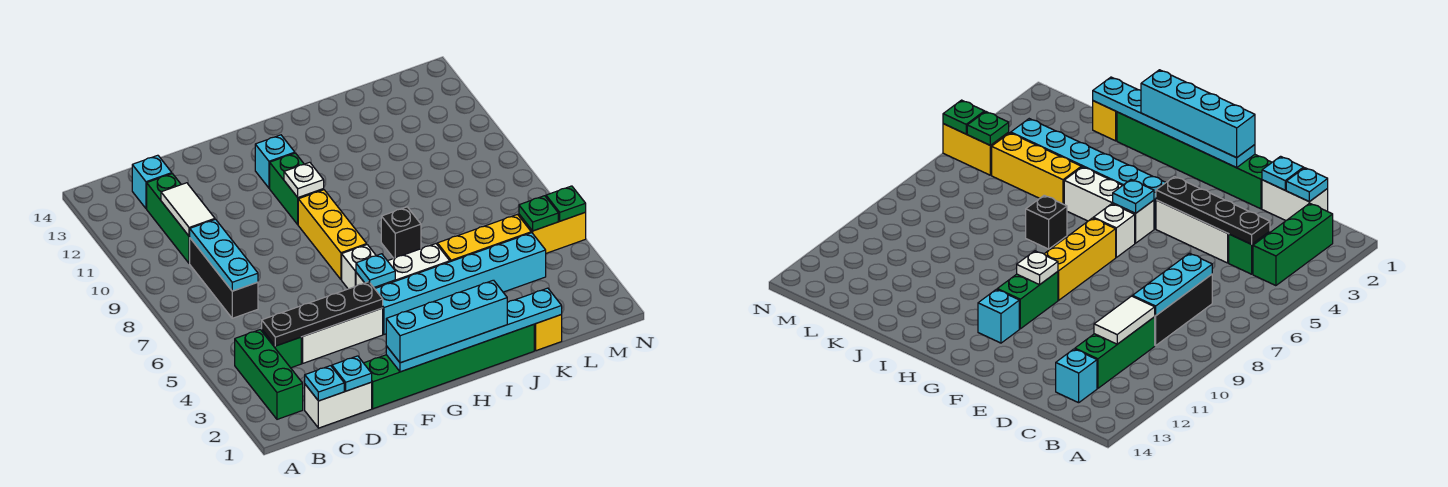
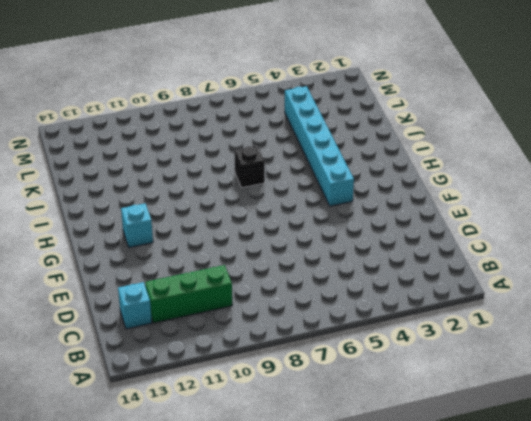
none -> green 1x3 brick [235,330,303,419]
none -> white 1x2 brick [305,382,372,428]
none -> green 1x1 brick [262,330,301,368]

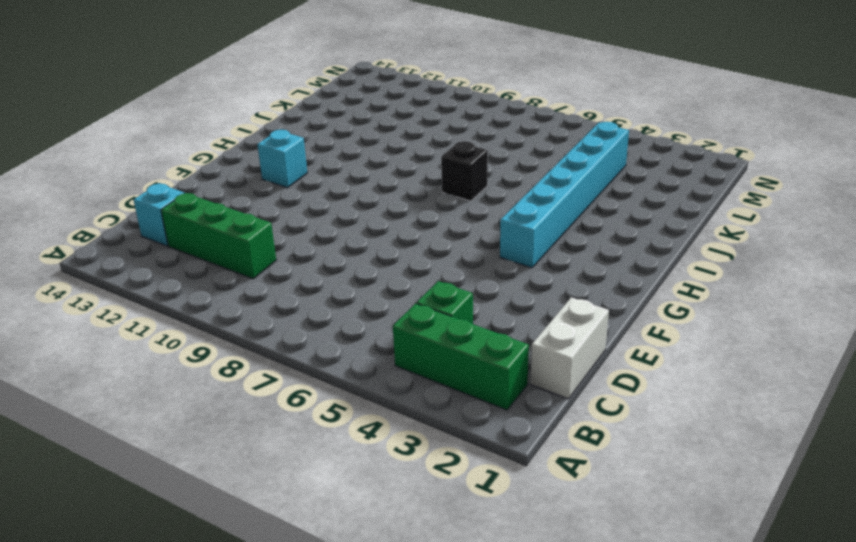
none -> black 1x3 brick [190,238,258,318]
none -> white 1x3 brick [301,308,383,363]
none -> green 1x6 brick [364,324,534,409]

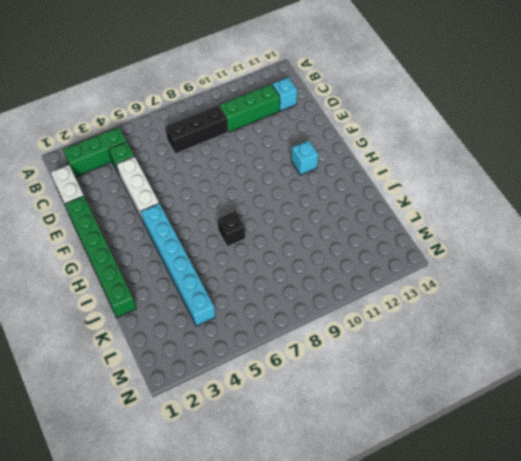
none -> white 1x3 brick [356,244,450,289]
none -> white 1x1 brick [342,245,376,289]
none -> yellow 1x3 brick [298,190,367,280]

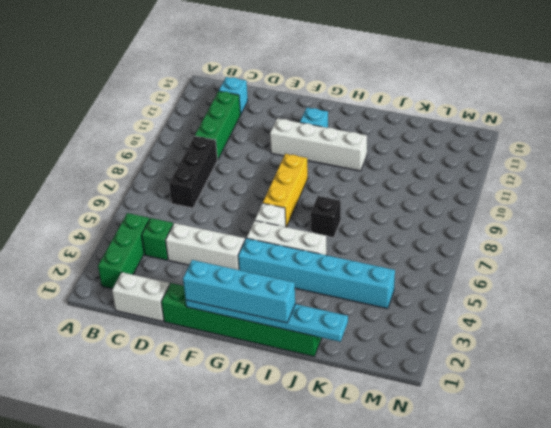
white 1x4 brick [270,118,367,171] -> green 1x2 brick [270,153,324,225]
none -> yellow 1x3 brick [437,215,531,262]
none -> yellow 1x1 brick [534,315,562,351]
none -> yellow 1x2 brick [519,213,586,253]

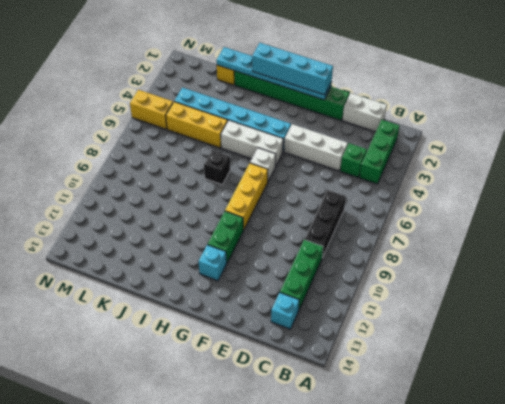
none -> cyan 1x1 plate [305,366,344,401]
none -> black 1x4 plate [262,282,383,346]
none -> cyan 1x3 plate [189,219,258,291]

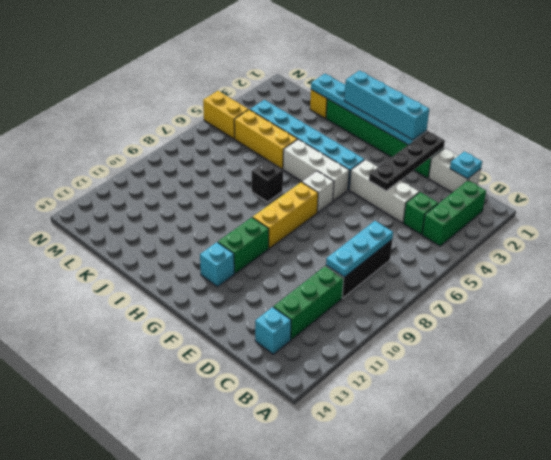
black 1x4 plate [369,131,445,191] -> black 1x4 plate turned to [262,282,383,346]
none -> white 1x2 tile [161,183,215,236]
none -> cyan 1x1 plate [332,356,372,391]
none -> cyan 1x1 plate [356,254,395,287]

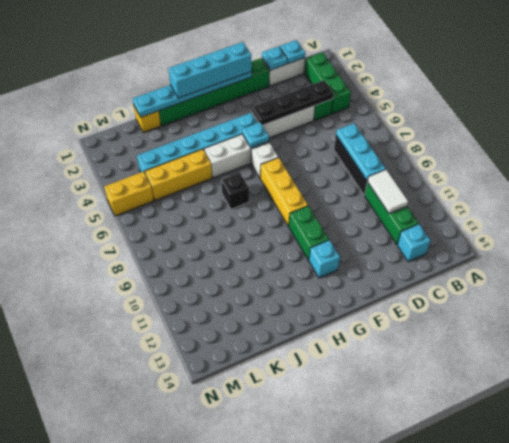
none -> white 1x1 plate [284,162,324,198]
none -> green 1x1 plate [519,196,558,231]
none -> green 1x1 plate [546,186,586,221]

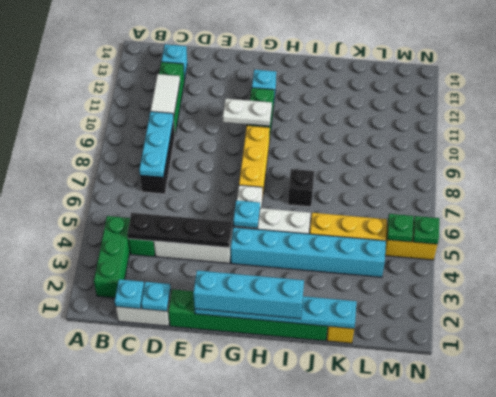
white 1x2 plate [223,99,272,126] -> white 1x1 plate [284,162,324,198]

